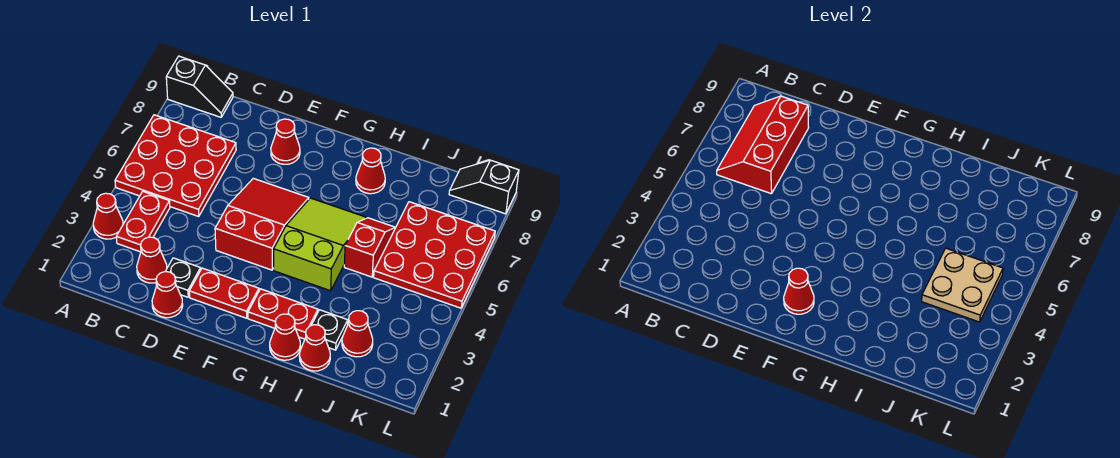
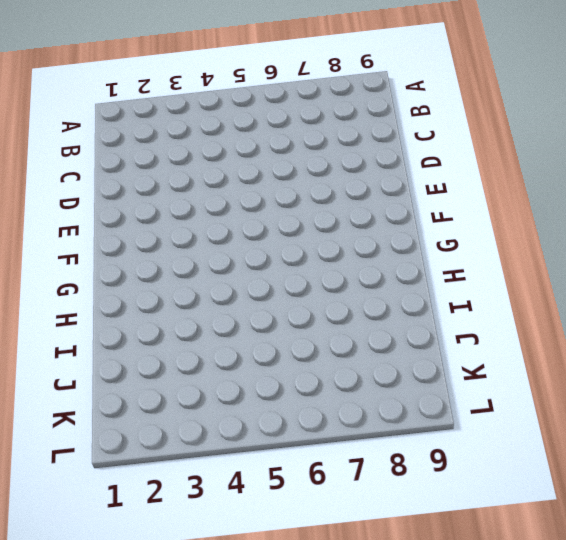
none -> red 1x1 cone [93,193,123,239]
none -> red 3x3 plate [115,115,236,216]
none -> black 1x2 slope [166,56,233,117]

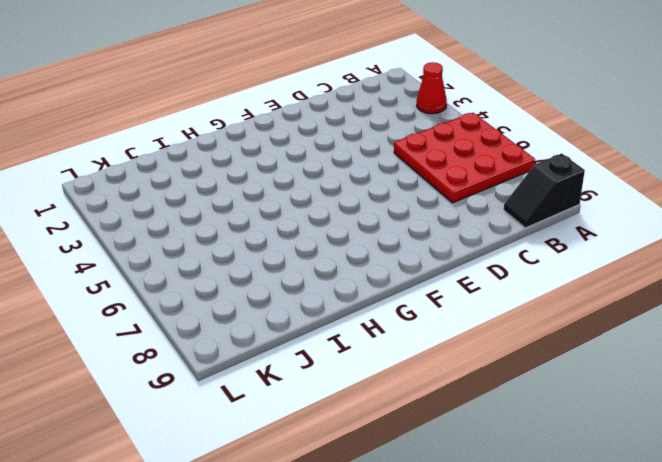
none -> red 1x2 plate [116,191,170,252]
none -> red 1x1 cone [137,237,167,283]
none -> red 1x1 cone [152,272,183,318]

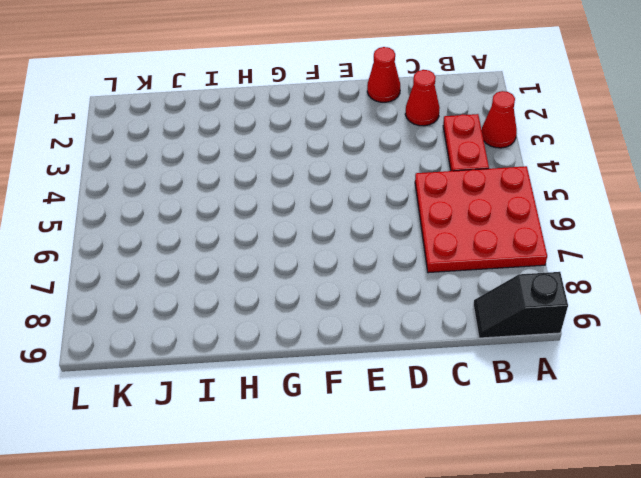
none -> black 1x1 plate [165,258,201,297]
none -> red 1x2 plate [189,268,259,318]
none -> red 2x3 slope [215,178,309,270]

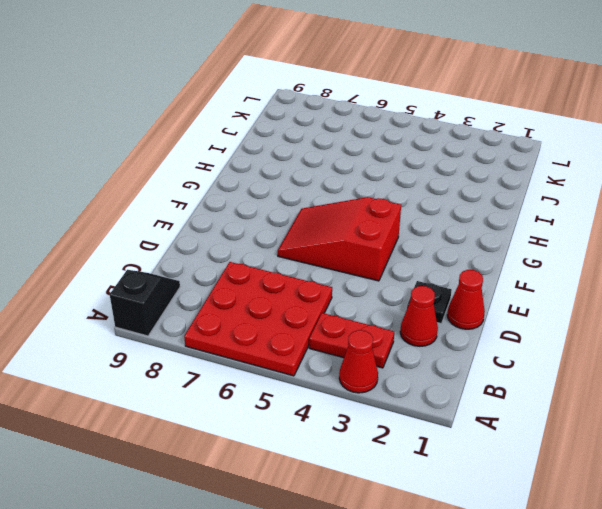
none -> red 1x2 plate [189,268,259,318]
none -> red 1x1 cone [271,119,300,164]
none -> red 1x2 plate [248,289,318,339]

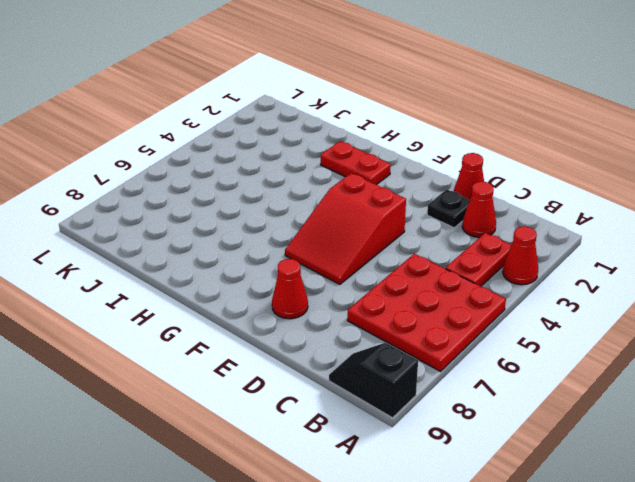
none -> red 1x2 plate [189,268,259,318]
none -> lime 2x3 slope [274,198,366,291]
none -> red 1x1 cone [270,314,300,360]

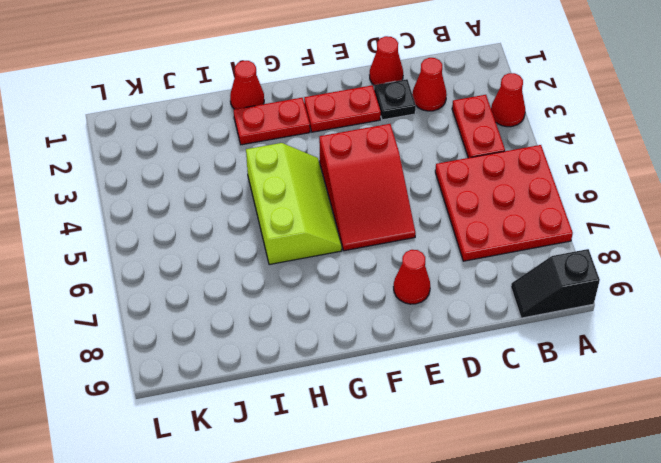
lime 2x3 slope [246,143,342,265] -> lime 2x3 slope turned to [274,198,366,291]
none -> red 1x1 cone [356,148,385,194]
none -> red 1x1 cone [299,325,330,371]
none -> black 1x1 plate [312,310,348,350]

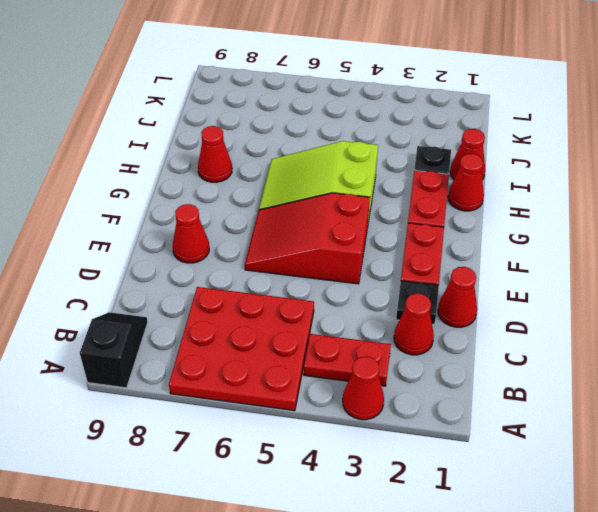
none -> red 1x2 slope [344,218,396,277]
none -> red 1x1 cone [342,311,373,357]
none -> red 3x3 plate [374,202,495,308]

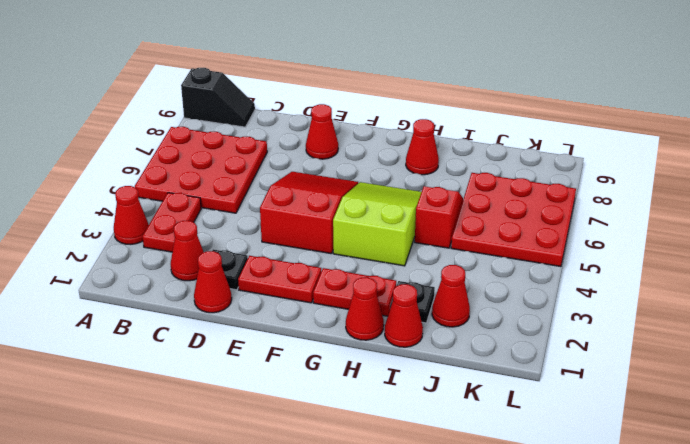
none -> black 1x2 slope [449,160,519,214]
none -> red 2x3 slope [717,96,809,194]
none -> red 1x1 cone [784,268,814,314]

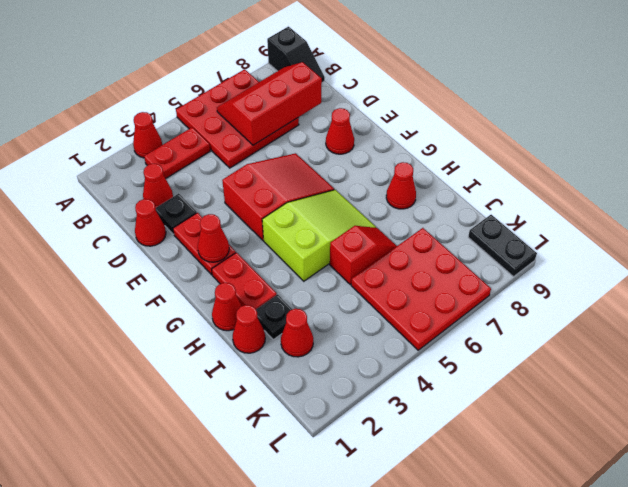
black 1x2 plate [468,215,537,277] -> black 1x2 slope [449,160,519,214]
none -> tan 2x2 plate [922,248,1003,322]

